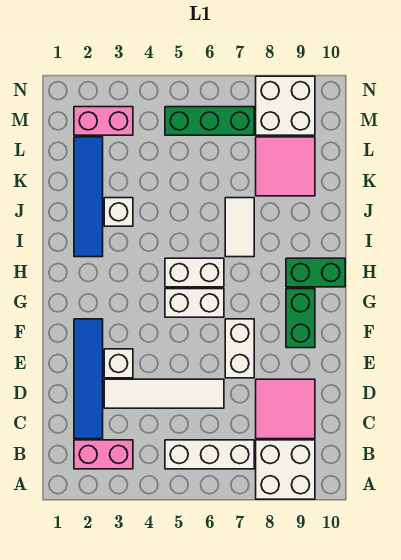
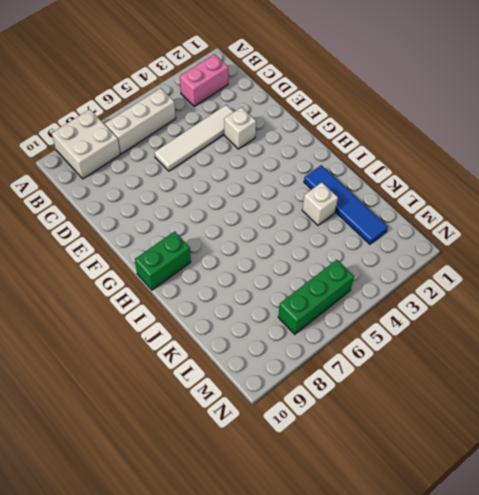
none -> blue 1x4 tile [74,319,103,439]
none -> pink 2x2 tile [256,379,315,439]
none -> white 1x2 brick [225,319,254,378]

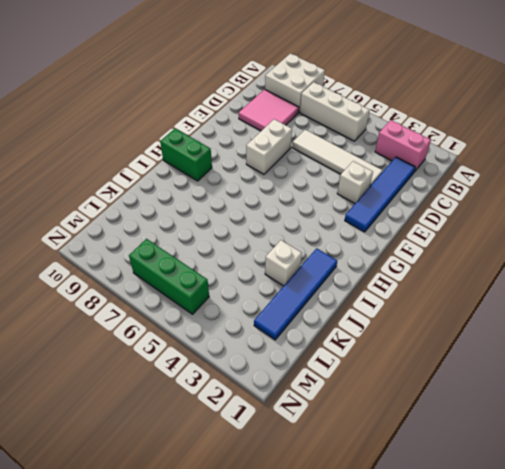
none -> green 1x2 brick [286,289,315,348]
none -> white 1x2 brick [165,289,224,317]
none -> white 1x2 brick [165,258,224,287]

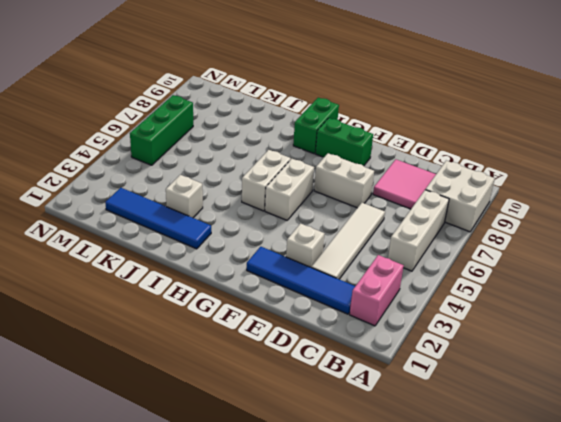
none -> white 1x2 tile [225,198,254,257]
none -> pink 2x2 tile [256,137,315,196]
none -> pink 1x2 brick [74,107,133,135]

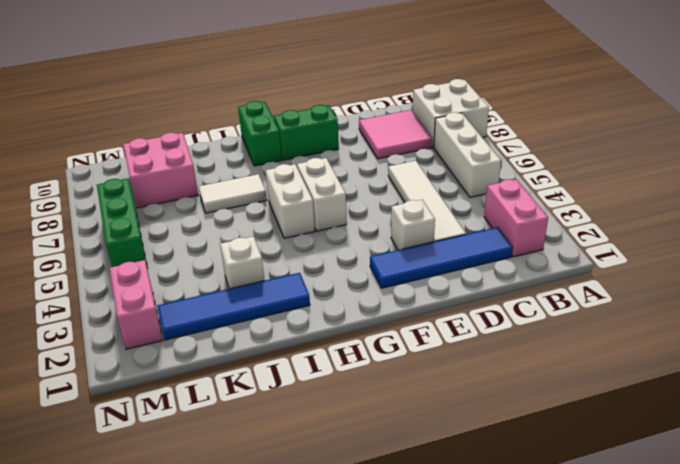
pink 2x2 brick [123,132,198,208] -> pink 2x2 tile [256,137,315,196]
none -> white 1x2 brick [225,319,254,378]
none -> white 2x2 brick [256,76,315,135]

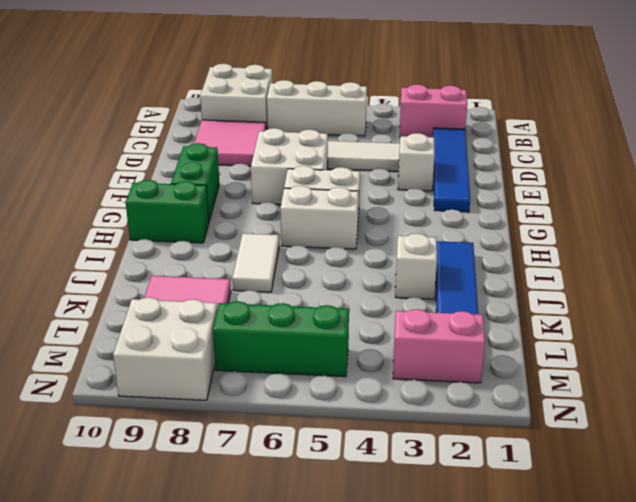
white 2x2 brick [251,128,328,205] -> white 1x2 brick [225,319,254,378]

